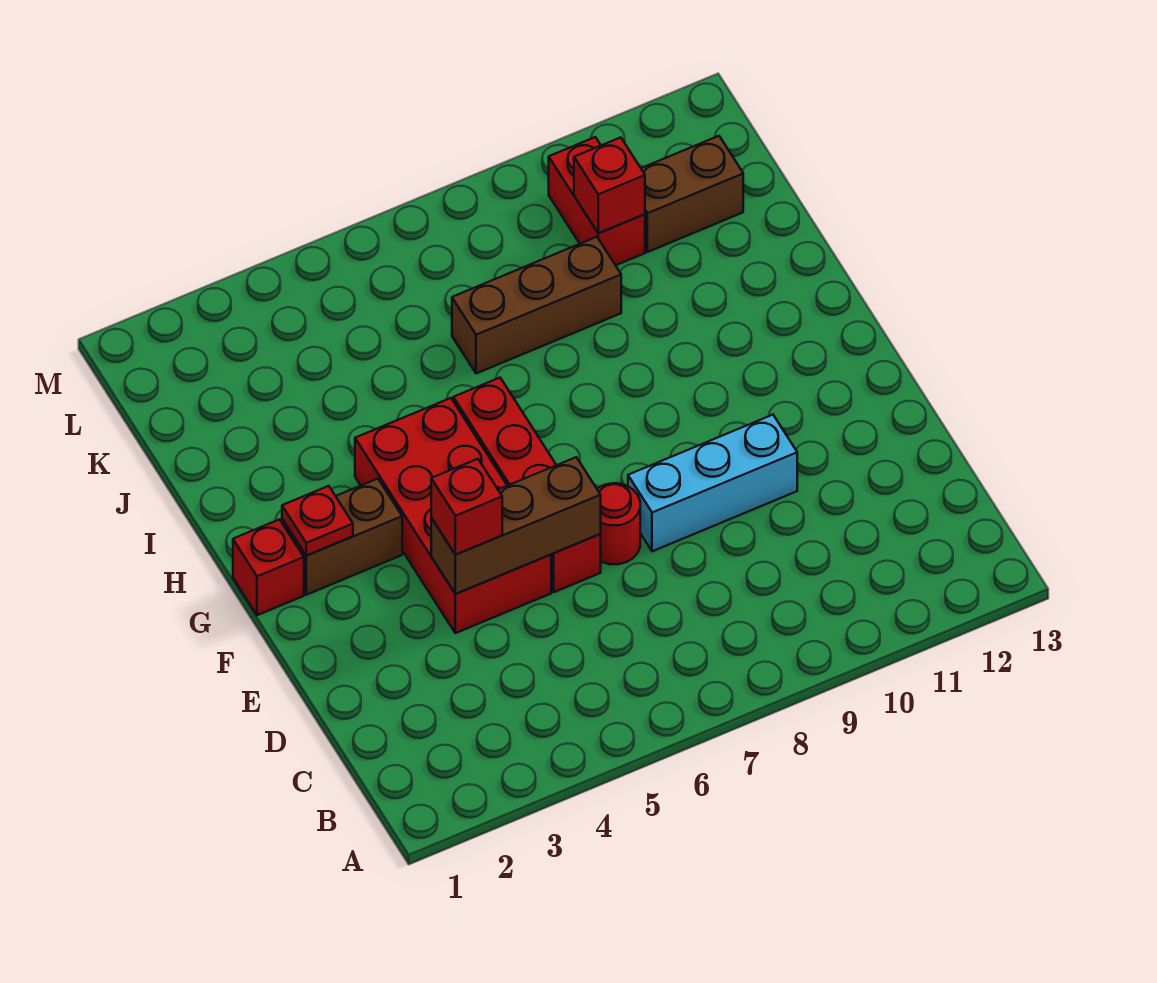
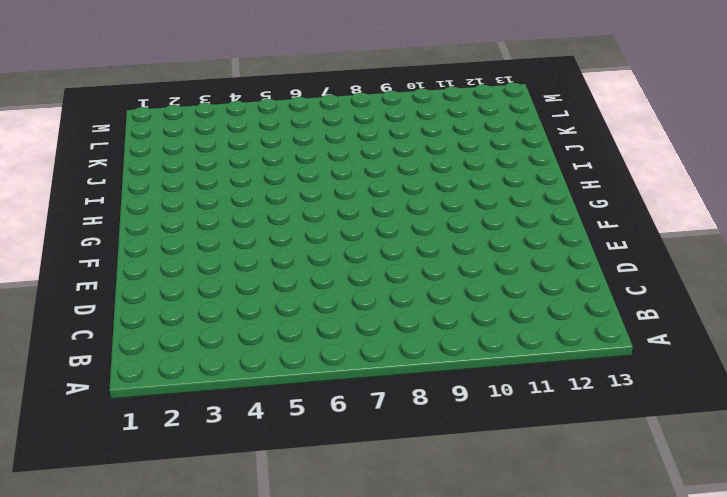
none -> red 2x4 brick [355,398,551,633]
none -> red 1x4 brick [453,378,601,592]
none -> red 1x1 round brick [597,483,640,564]

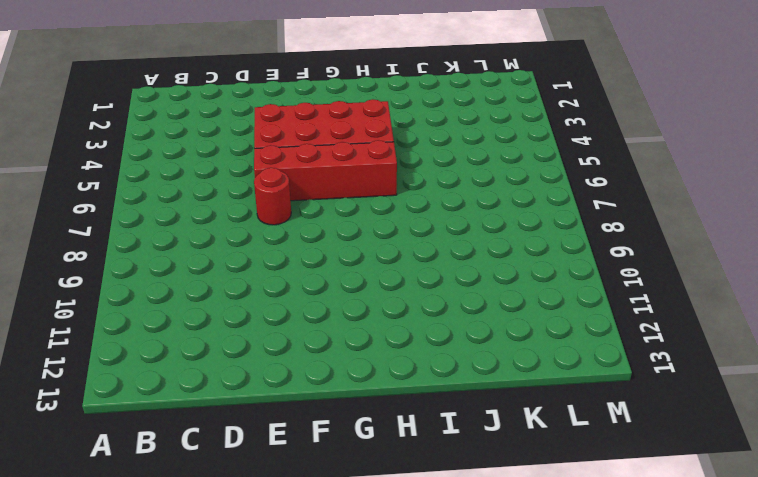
none -> cyan 1x3 brick [628,415,797,551]
none -> red 1x1 brick [233,519,304,615]
none -> brown 1x2 brick [282,479,402,595]

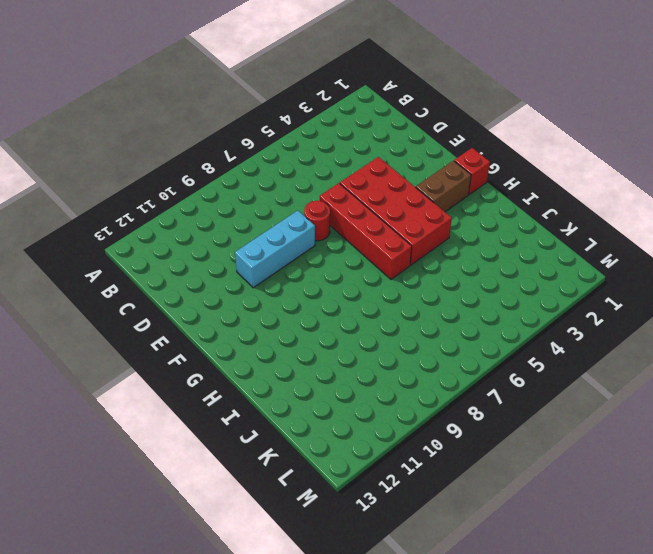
none -> brown 1x3 brick [452,237,621,374]
none -> red 1x2 brick [549,137,645,265]
none -> brown 1x2 brick [641,136,743,252]

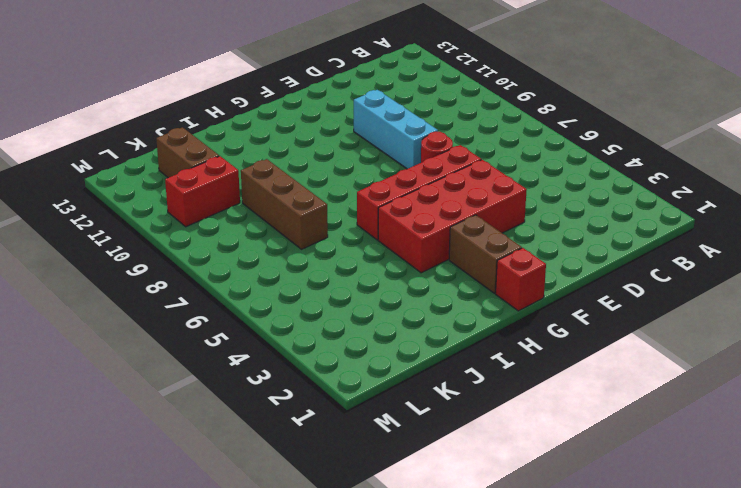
none -> brown 1x3 brick [431,457,601,594]
none -> red 1x1 plate [282,486,353,556]
none -> red 1x1 brick [574,137,645,233]

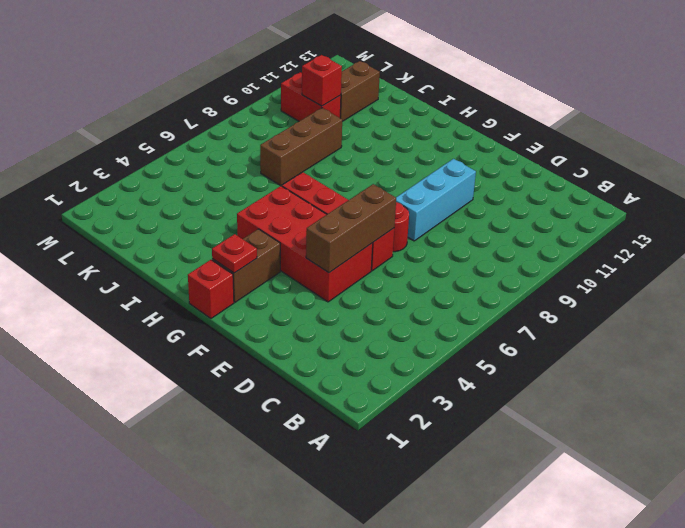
none -> red 1x1 brick [431,459,502,555]

